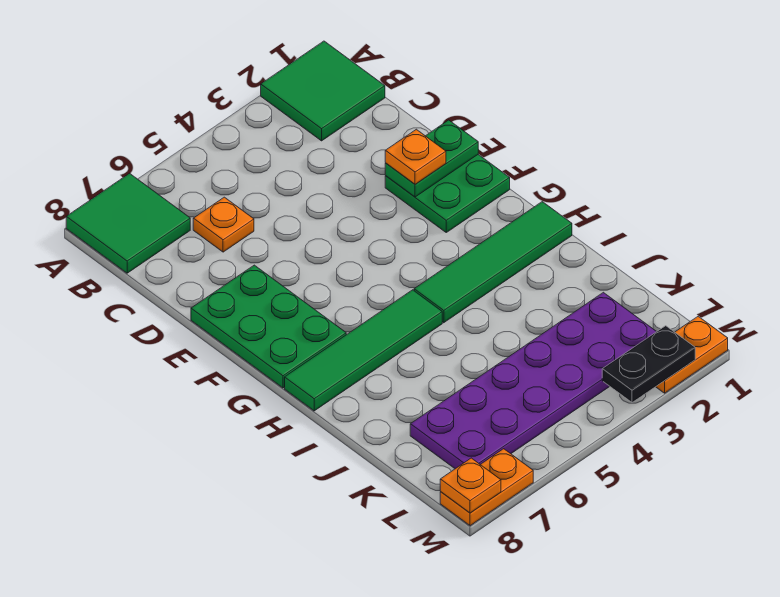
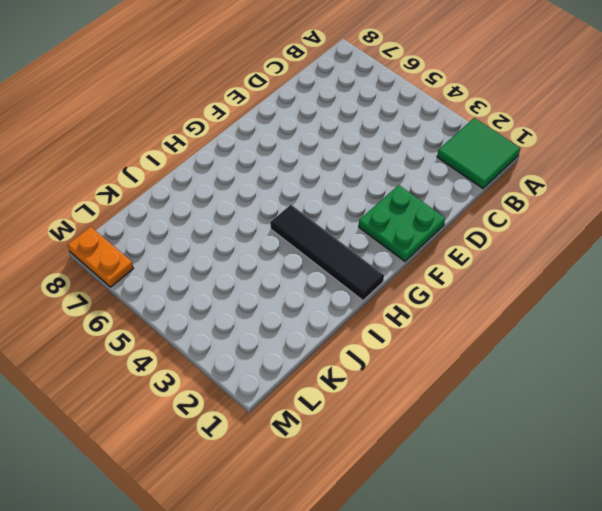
black 1x4 tile [270,205,384,300] -> green 1x4 tile [414,202,572,323]
none -> green 2x2 tile [66,173,190,273]
none -> orange 1x1 plate [193,197,254,252]
none -> green 2x3 plate [191,265,346,388]

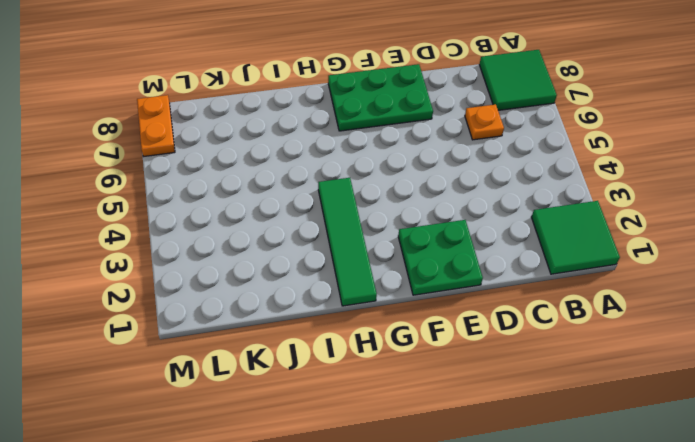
none -> green 1x4 tile [285,290,442,411]
none -> purple 2x6 plate [410,292,656,469]
none -> orange 1x2 plate [656,316,728,393]

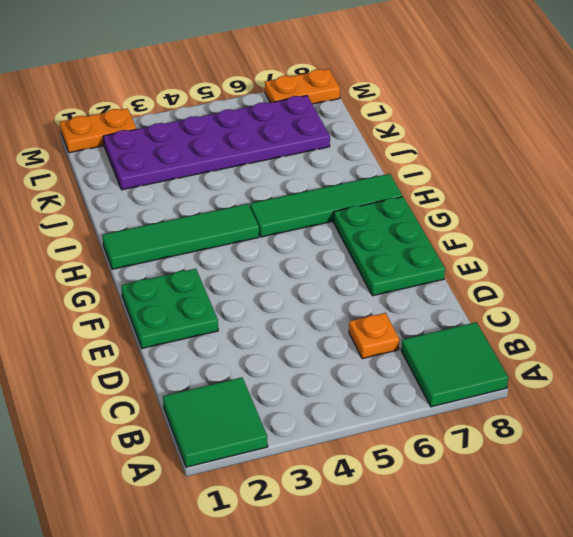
none -> green 1x2 plate [385,120,478,197]
none -> black 1x2 plate [602,326,695,403]
none -> orange 1x1 plate [440,458,501,513]

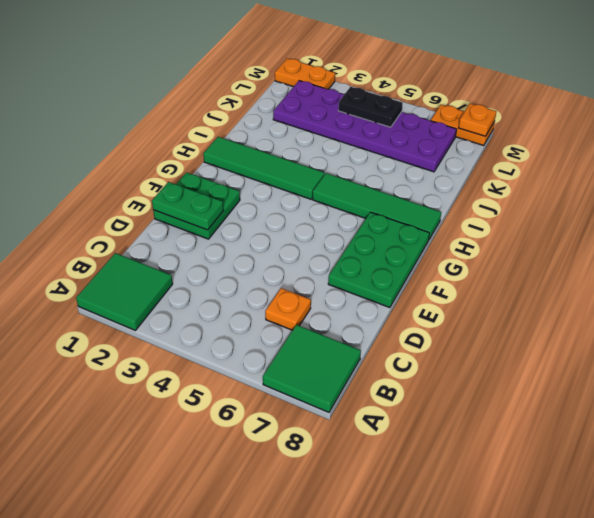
black 1x2 plate [338,87,403,127] -> black 1x2 plate moved to [602,326,695,403]
none -> orange 1x1 plate [385,129,446,184]

